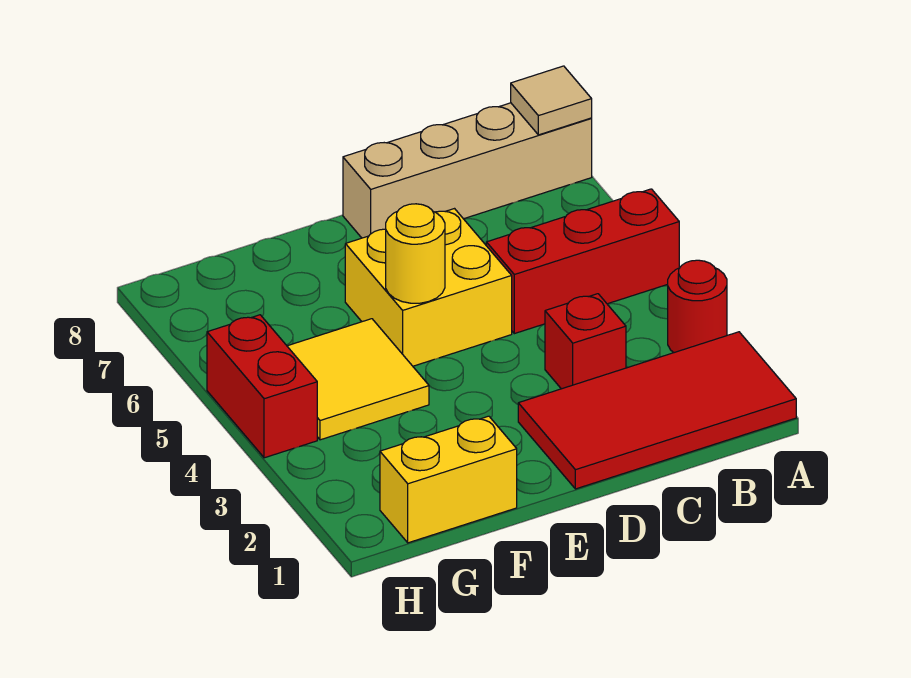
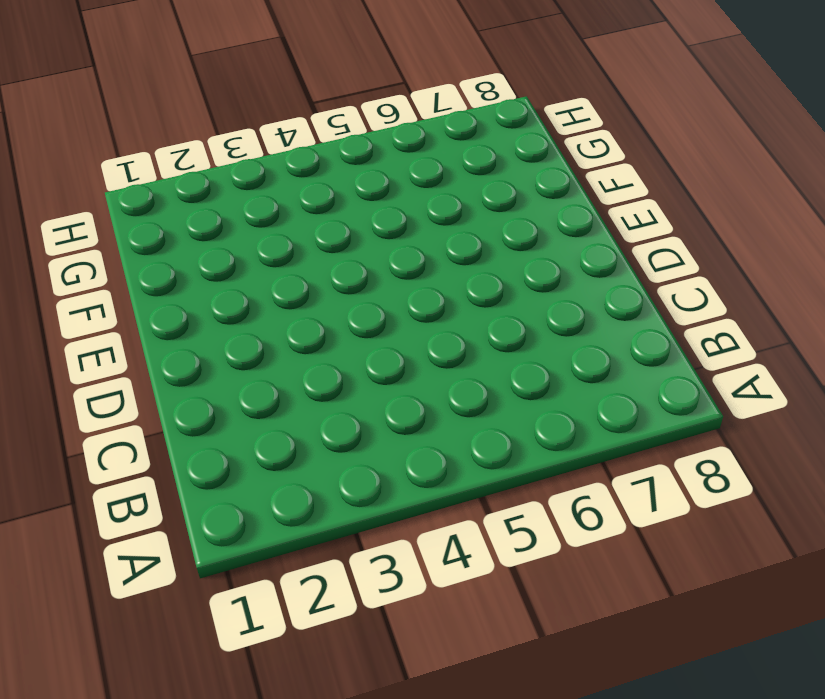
none -> red 2x4 tile [518,332,796,489]
none -> red 1x1 round brick [668,260,727,353]

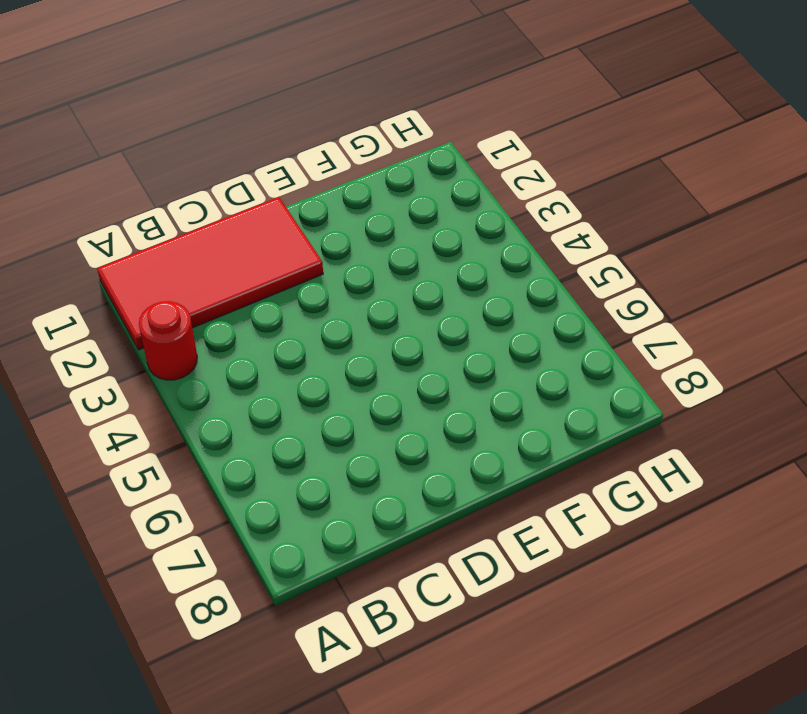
none -> red 1x3 brick [486,189,679,334]
none -> tan 1x4 brick [343,103,592,238]

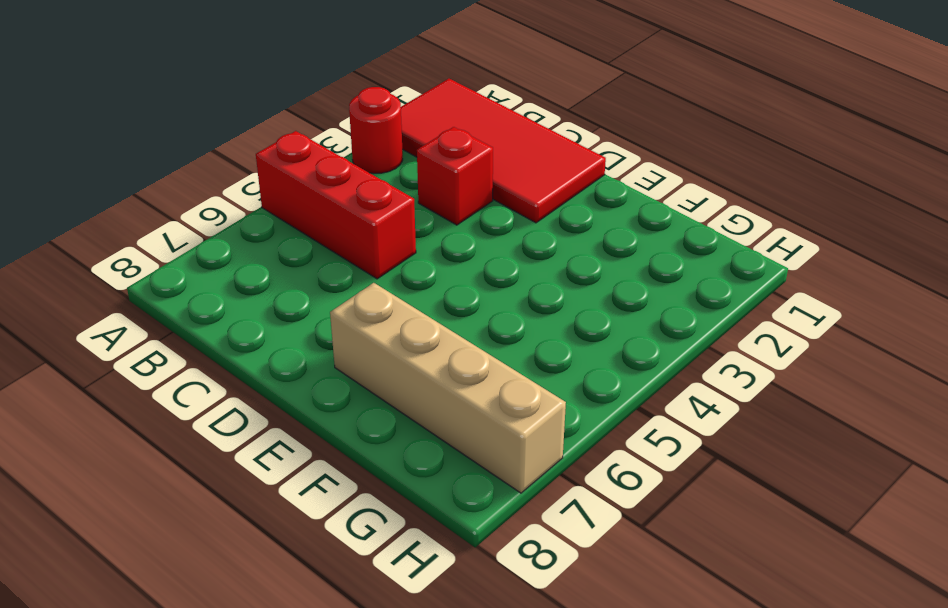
tan 1x4 brick [330,283,566,493] -> tan 1x4 brick moved to [343,103,592,238]
none -> yellow 2x2 brick [345,209,512,366]
none -> yellow 1x2 brick [380,416,517,543]

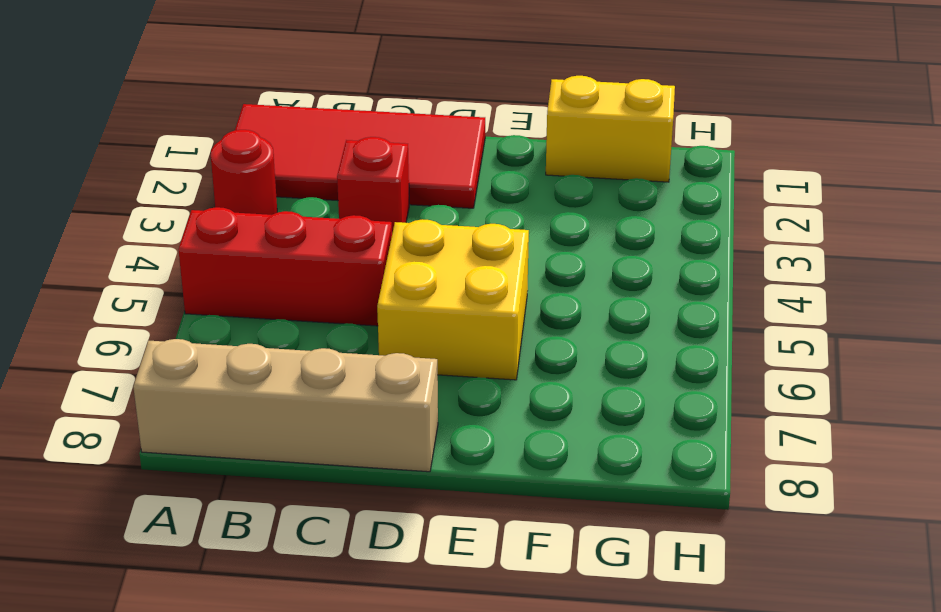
none -> yellow 2x2 tile [287,319,429,440]
none -> red 1x2 brick [207,315,317,458]

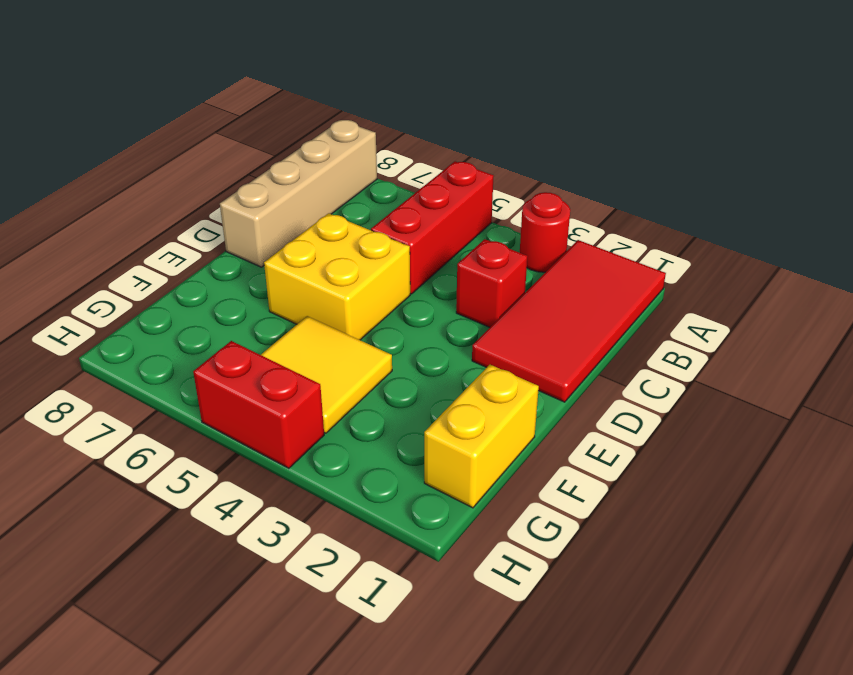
none -> tan 1x1 tile [511,66,592,135]
none -> yellow 1x1 round brick [386,204,445,303]

